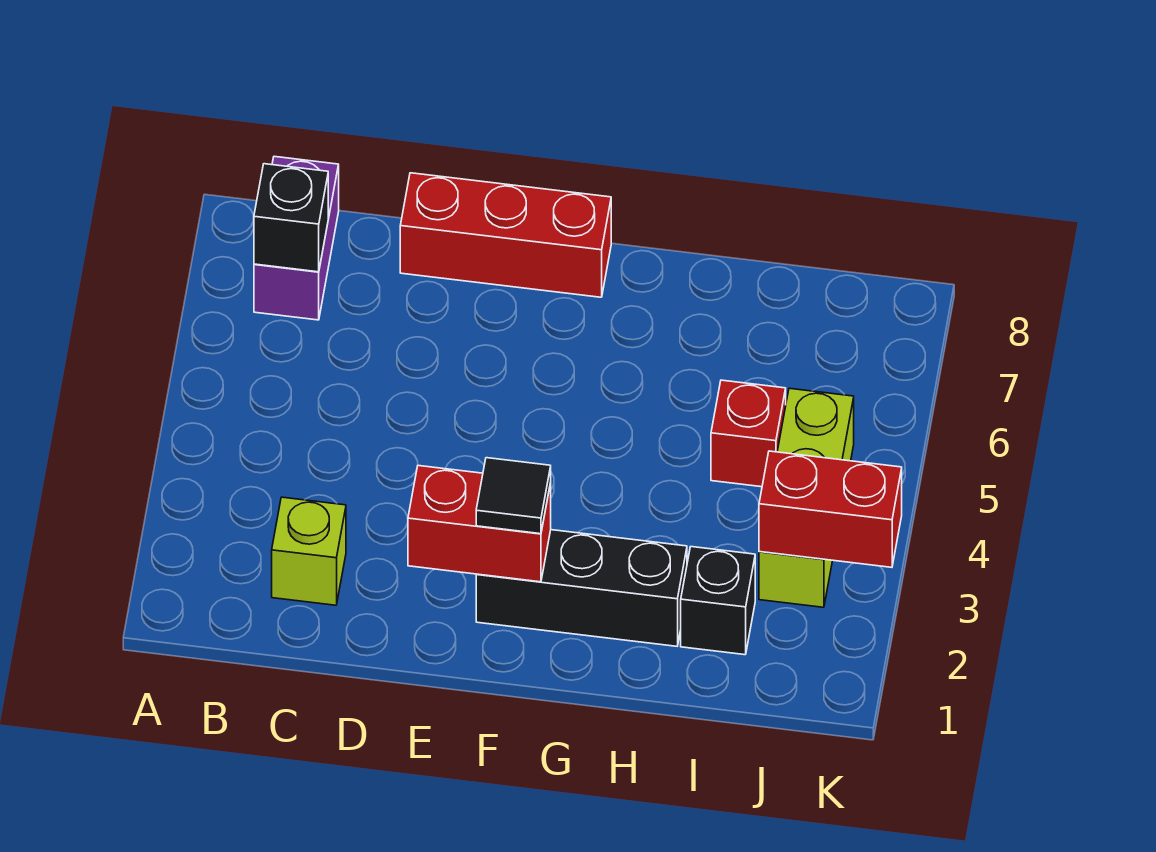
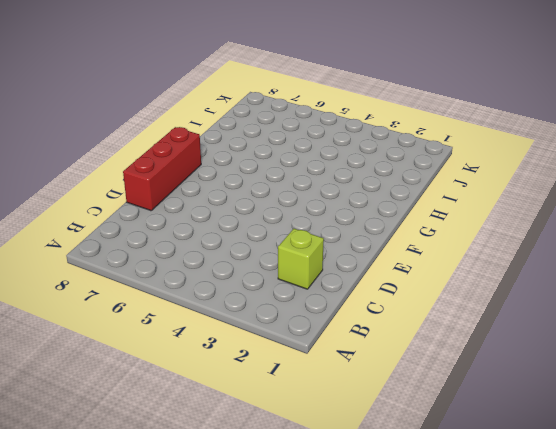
none -> purple 1x2 brick [254,156,339,320]
none -> black 1x3 brick [476,530,687,646]

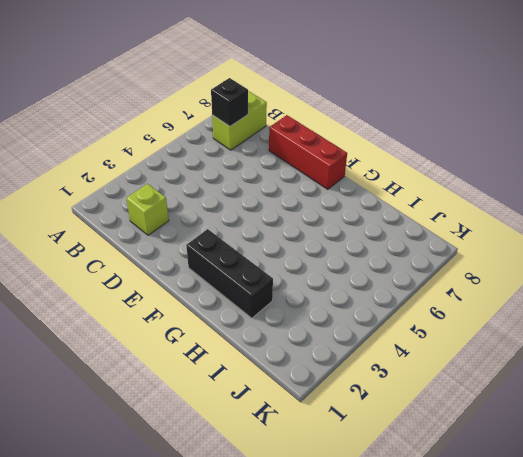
lime 1x2 brick [212,91,267,150] -> purple 1x2 brick [254,156,339,320]
none -> black 1x1 brick [681,547,755,655]
none -> red 1x1 brick [711,380,786,487]

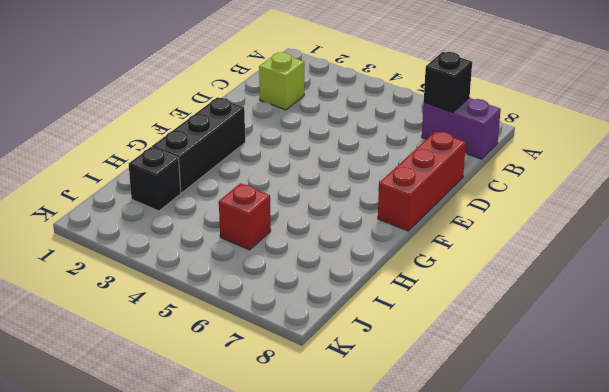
none -> lime 1x3 brick [759,388,854,607]
none -> red 1x2 brick [408,466,551,582]

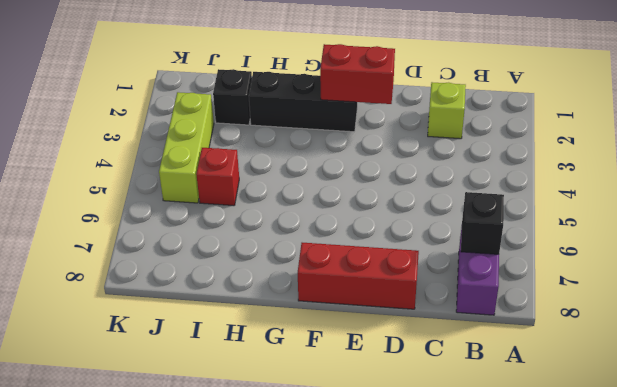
none -> red 1x2 brick [759,451,902,567]
none -> black 1x1 tile [476,458,551,534]

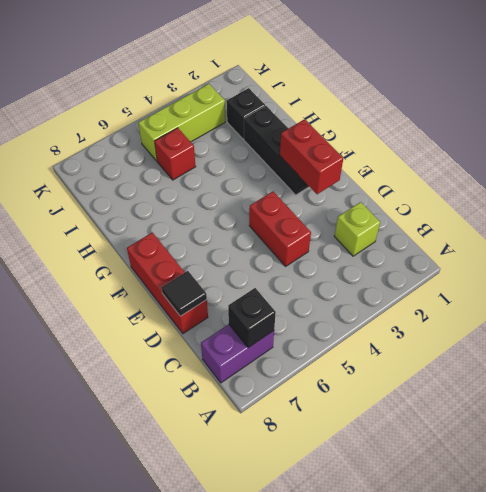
red 1x2 brick [249,191,311,266] -> red 1x2 brick moved to [759,451,902,567]
black 1x1 tile [162,271,207,316] -> black 1x1 tile moved to [476,458,551,534]

